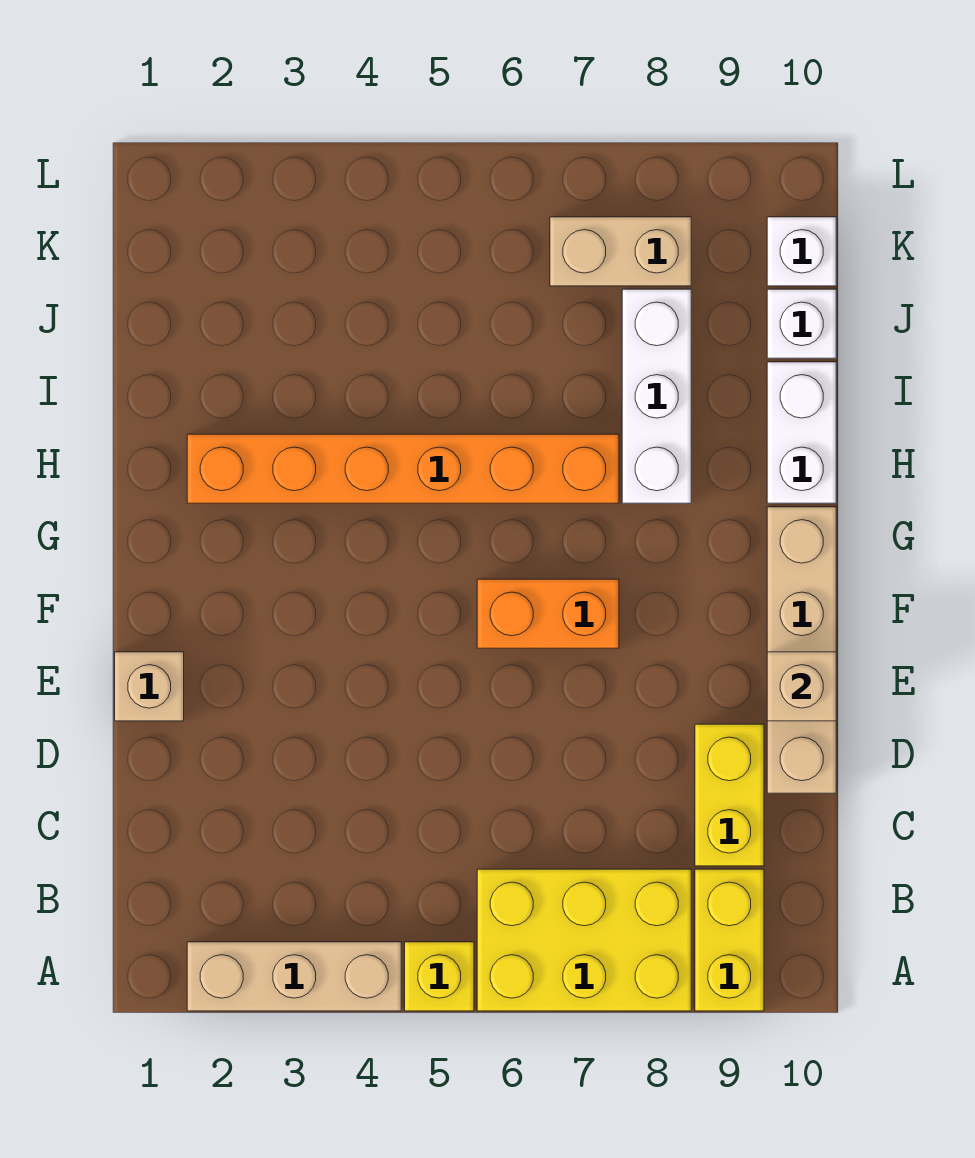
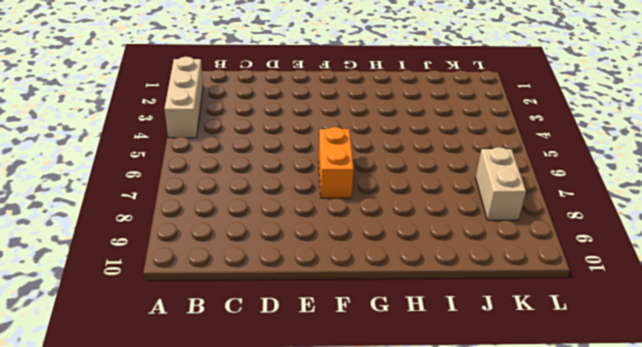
none -> yellow 1x1 brick [405,942,474,1011]
none -> yellow 2x3 brick [477,869,691,1011]
none -> yellow 1x2 brick [695,869,764,1011]

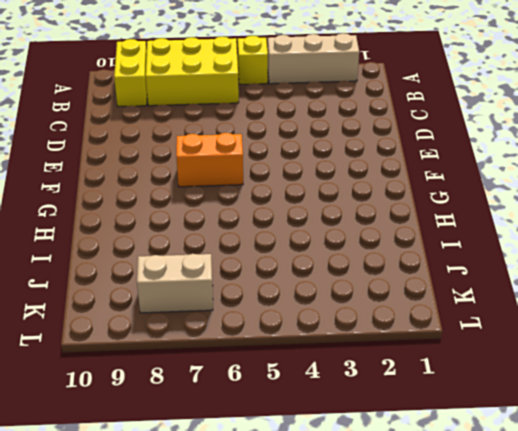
none -> yellow 1x2 brick [695,724,764,866]
none -> tan 1x4 brick [767,507,836,793]
none -> tan 1x1 brick [115,652,184,721]

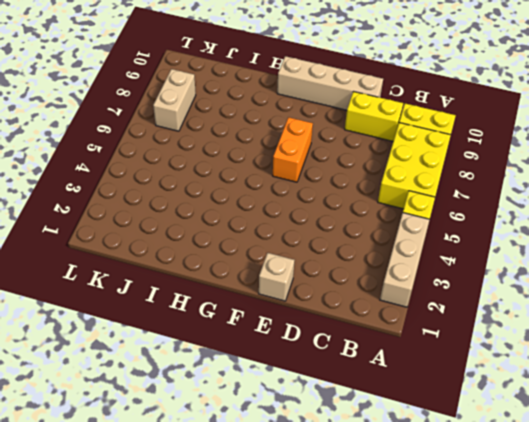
none -> orange 1x6 brick [187,434,619,503]
none -> white 1x3 brick [622,289,691,503]
none -> white 1x2 brick [767,362,836,503]

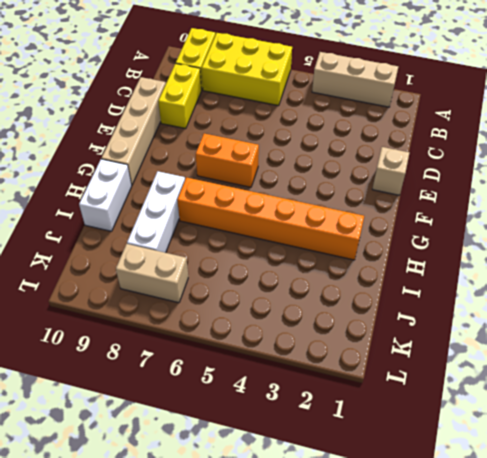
none -> yellow 1x1 brick [405,942,474,1011]
none -> white 1x1 brick [767,289,836,358]
none -> white 1x1 brick [767,217,836,286]

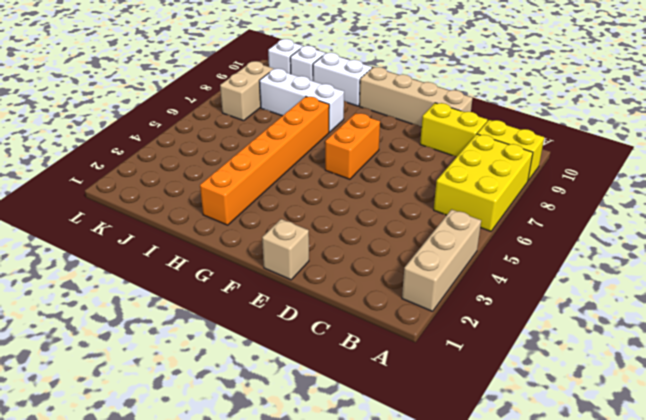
none -> yellow 1x1 brick [405,942,474,1011]
none -> tan 1x1 brick [767,652,836,721]

